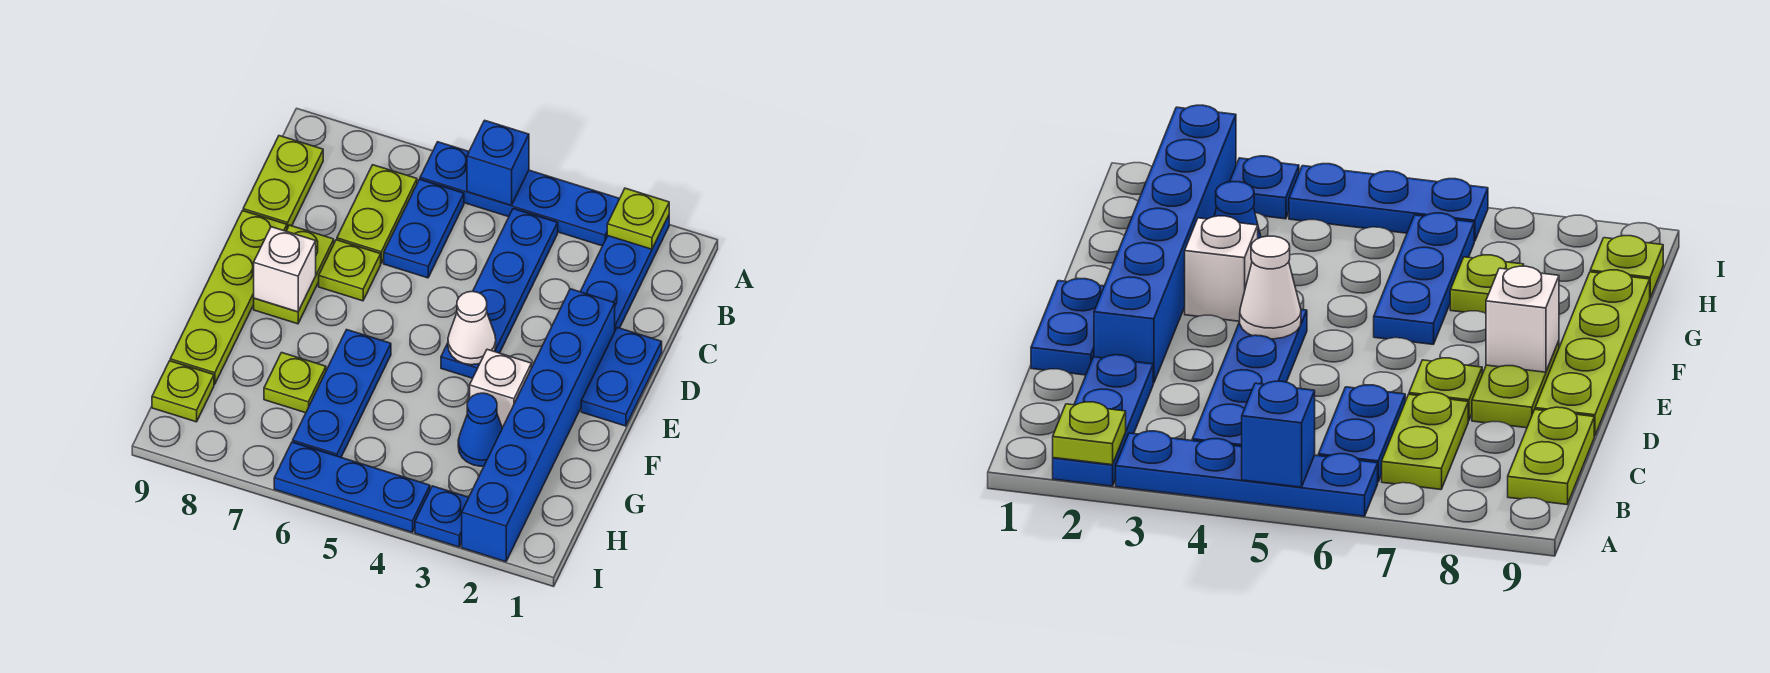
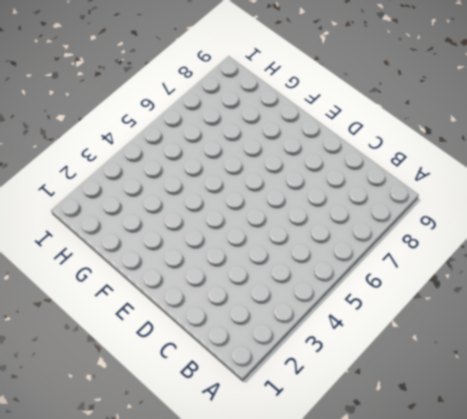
none -> blue 1x3 plate [580,216,669,330]
none -> blue 1x4 plate [420,142,620,246]
none -> blue 1x4 plate [441,209,558,378]

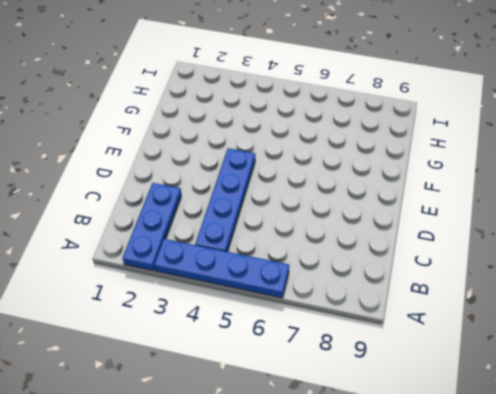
none -> blue 1x2 plate [384,179,464,278]
none -> lime 1x2 plate [337,165,417,263]
none -> lime 1x2 plate [243,136,323,229]

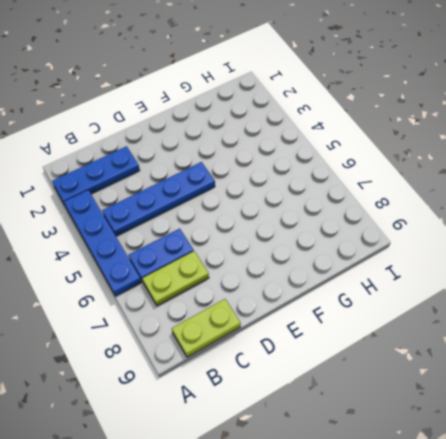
none -> blue 1x2 plate [581,328,662,426]
none -> blue 1x6 brick [462,289,615,562]
none -> lime 1x1 plate [319,240,381,301]

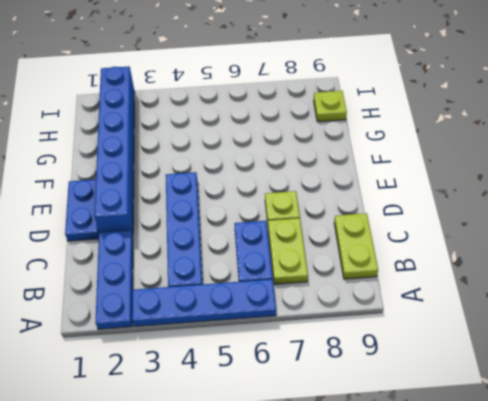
none -> lime 1x2 plate [254,225,334,324]
none -> lime 1x4 plate [170,211,287,384]
none -> white 1x1 brick [470,349,531,428]

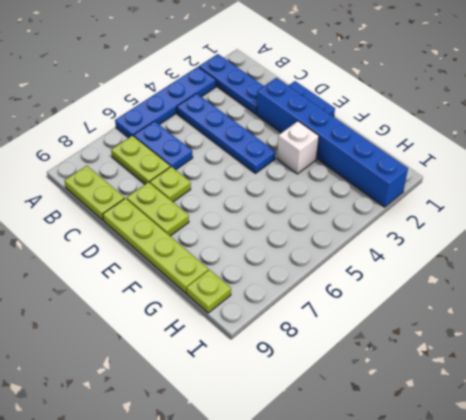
none -> blue 1x3 plate [293,330,391,457]
none -> blue 1x1 cone [458,393,502,466]
none -> lime 1x1 plate [264,353,326,413]

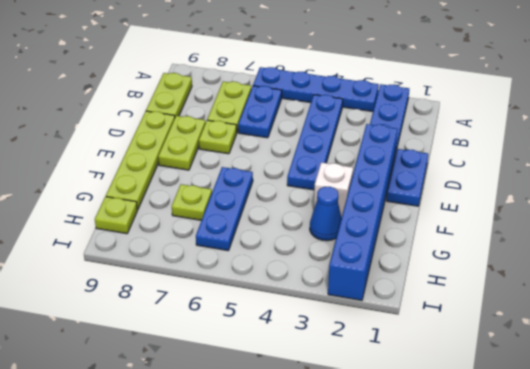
none -> blue 1x1 plate [415,486,469,547]
none -> blue 1x3 plate [274,442,430,532]
none -> lime 1x1 plate [607,188,669,249]

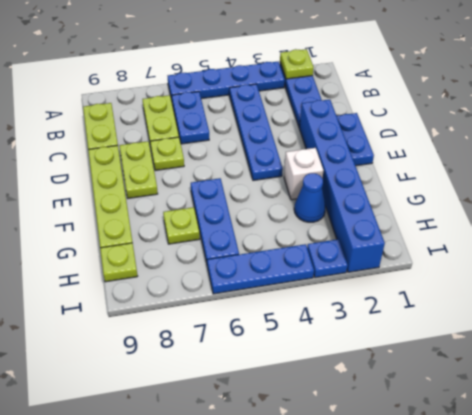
none -> blue 1x1 brick [467,120,529,205]
none -> white 1x1 cone [448,291,496,365]
none -> white 1x1 brick [254,227,316,312]

